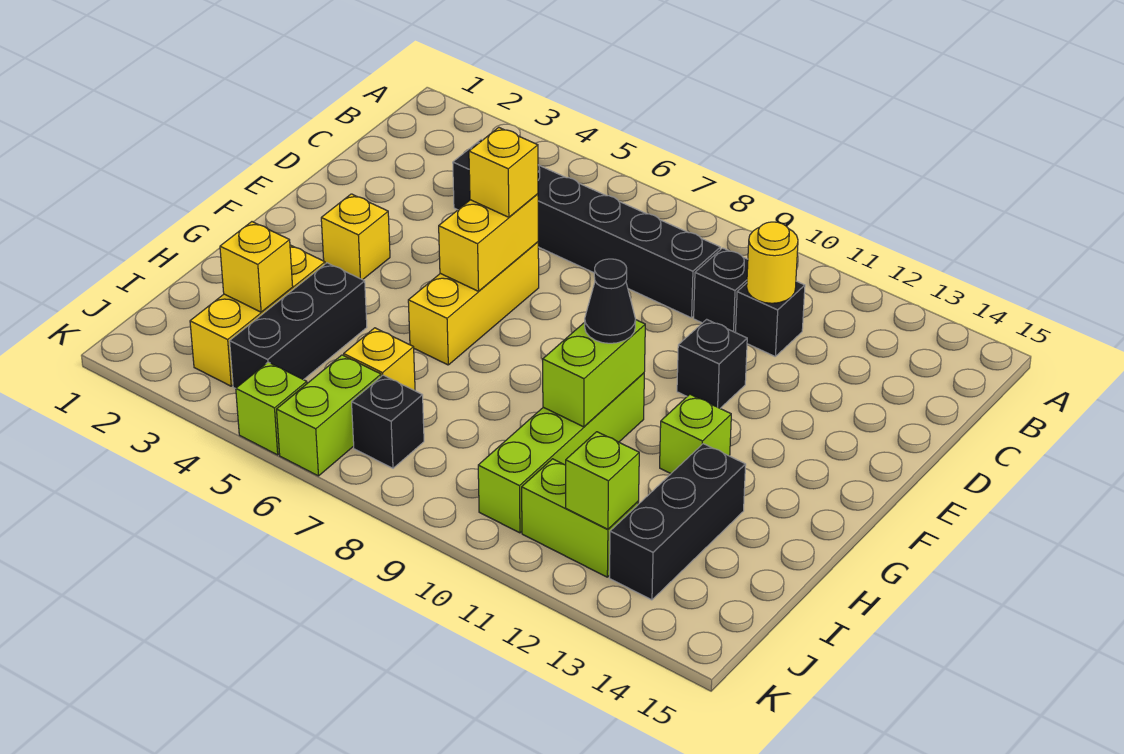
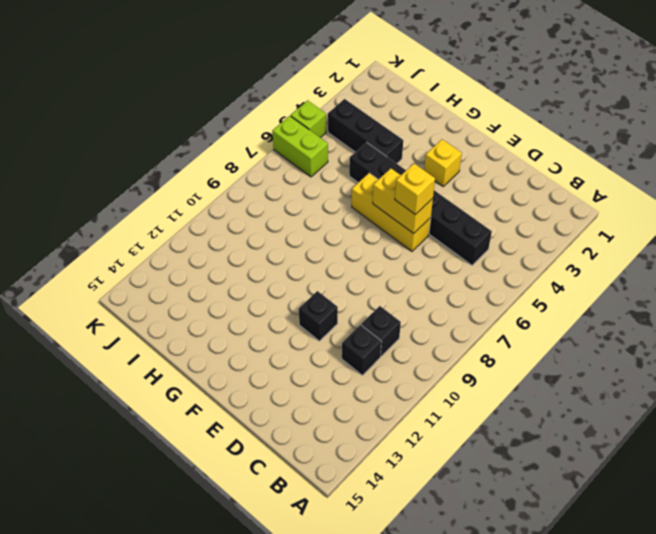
black 1x6 brick [349,142,492,265] -> black 1x6 brick turned to [453,139,720,318]
none -> lime 1x4 brick [478,373,644,533]
none -> lime 1x1 brick [660,394,731,473]
none -> yellow 1x3 brick [190,245,325,386]

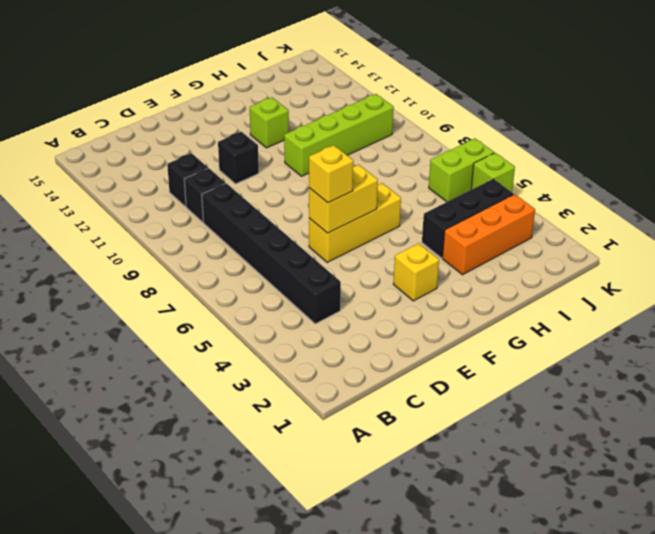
orange 1x3 brick [442,194,535,275] -> yellow 1x3 brick [190,245,325,386]
none -> black 1x3 brick [610,444,746,600]
none -> yellow 1x1 brick [344,328,415,391]
none -> black 1x1 brick [352,375,424,468]

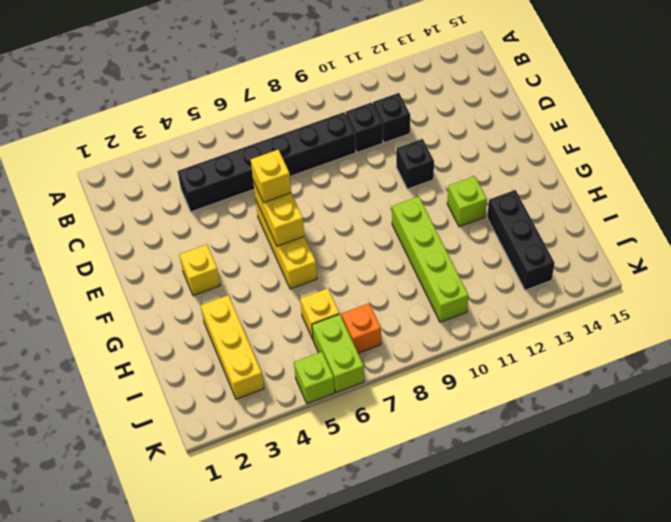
orange 1x1 brick [341,303,381,353] -> black 1x1 brick [352,375,424,468]
none -> black 1x3 brick [230,263,367,389]
none -> lime 1x2 brick [522,459,638,577]
none -> yellow 1x1 round brick [747,222,798,303]

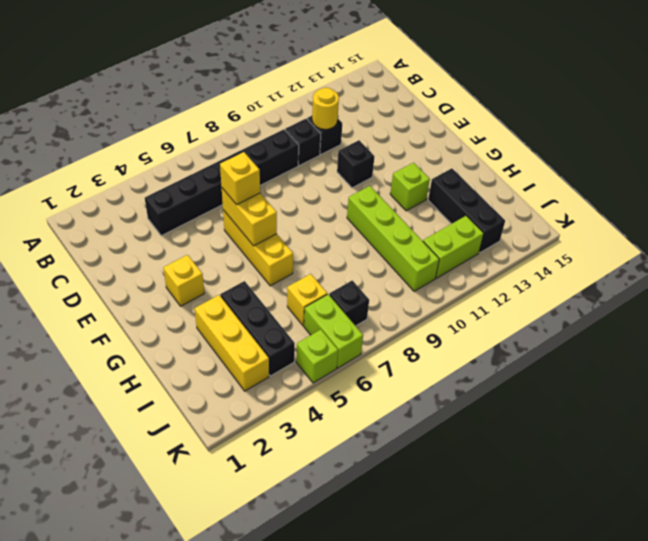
none -> lime 1x2 brick [543,320,645,427]
none -> yellow 1x1 brick [220,222,293,312]
none -> lime 1x1 brick [566,432,639,529]

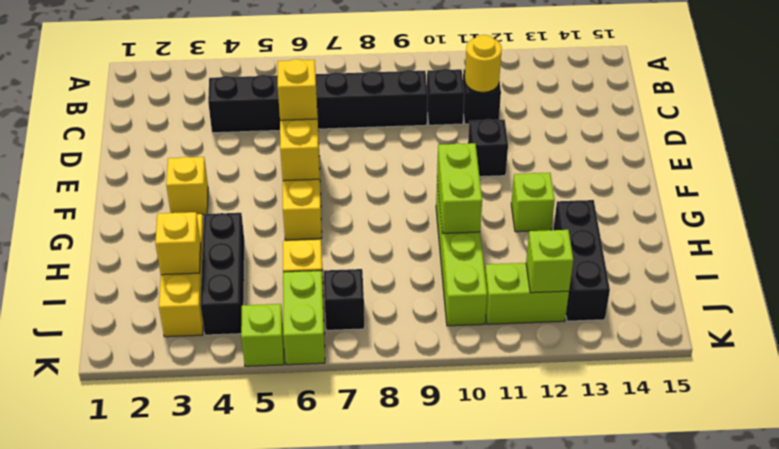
none -> black 1x1 cone [585,259,636,343]

